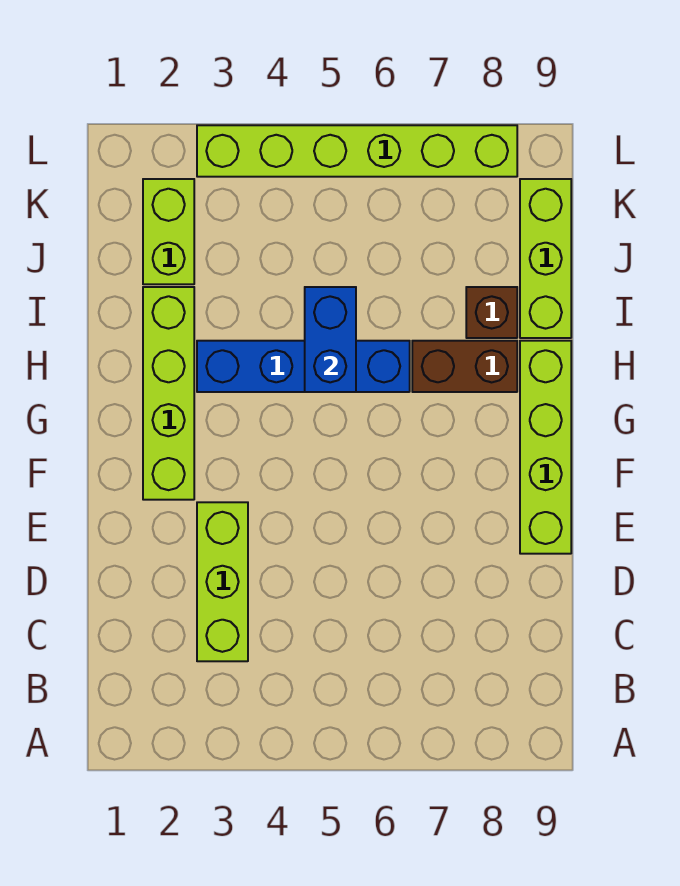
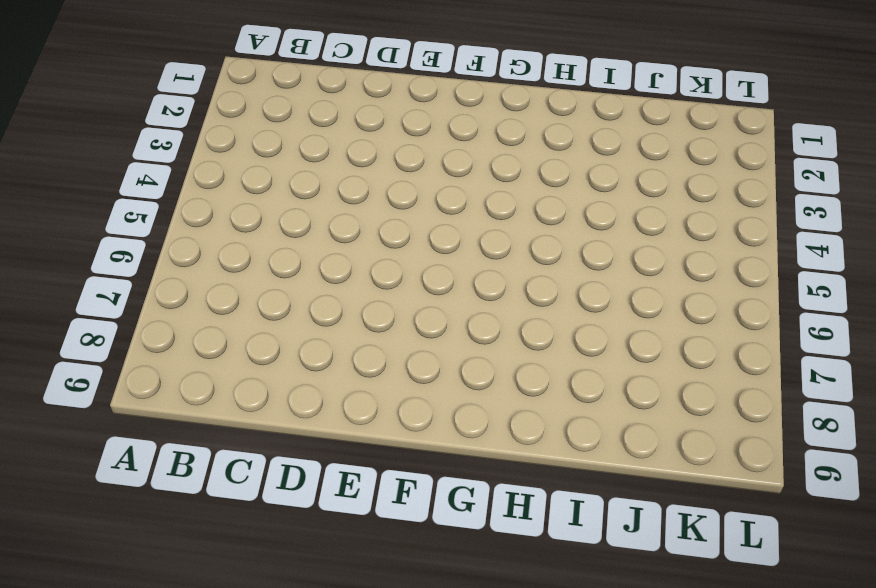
none -> lime 1x3 brick [197,502,248,661]
none -> lime 1x4 brick [520,341,571,554]

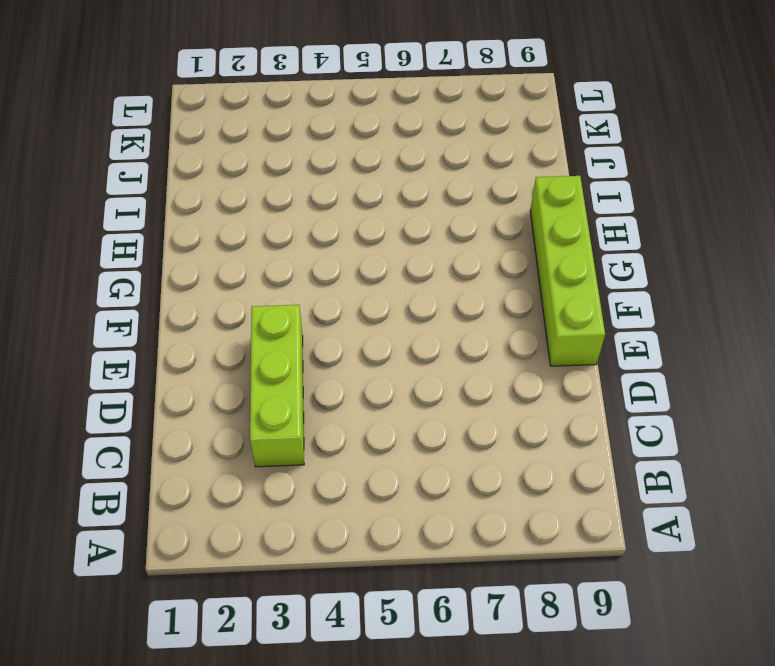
none -> lime 1x4 brick [143,287,194,500]
none -> blue 1x4 brick [197,341,410,392]

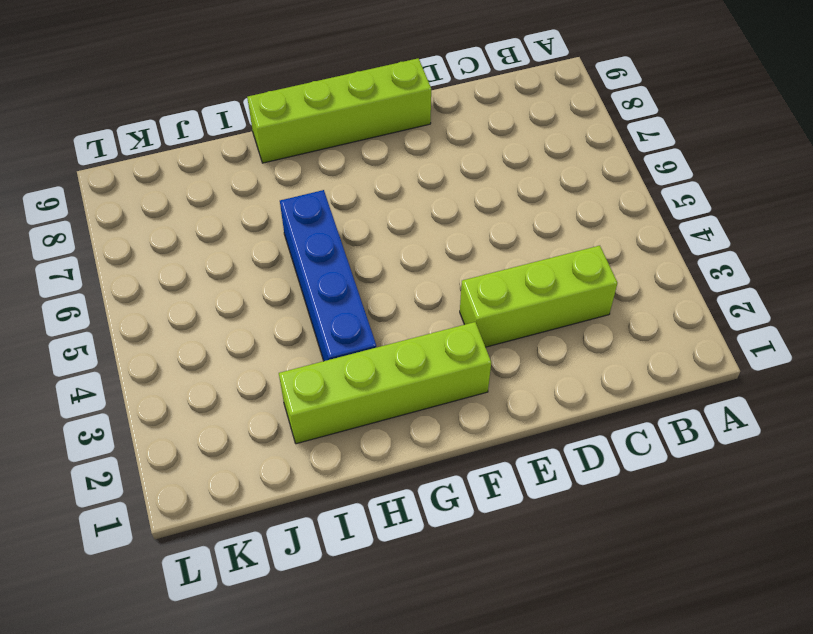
none -> brown 1x2 brick [412,341,517,392]
none -> brown 1x1 brick [466,287,517,338]

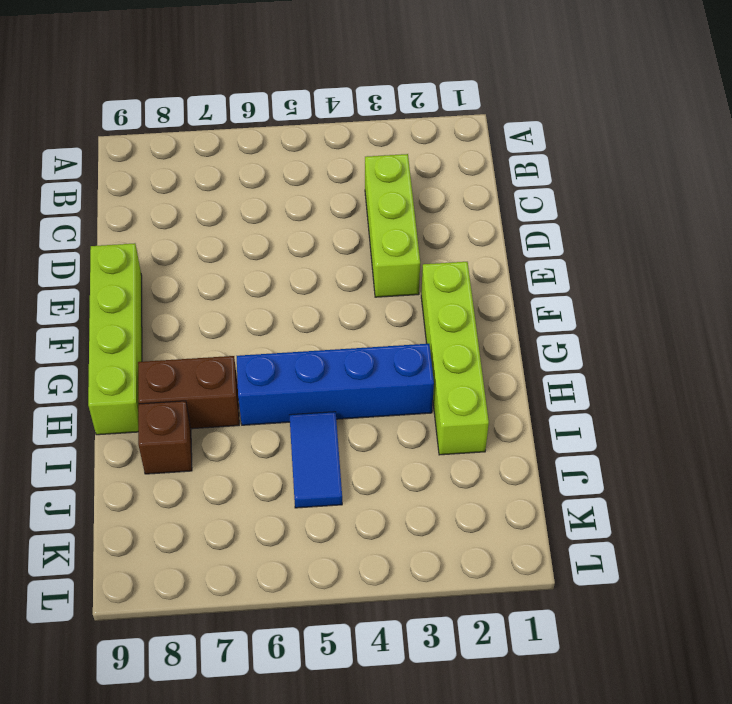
blue 1x2 tile [289,412,342,508] -> none
none -> lime 1x3 brick [520,179,571,338]
none -> lime 1x2 brick [143,179,194,284]

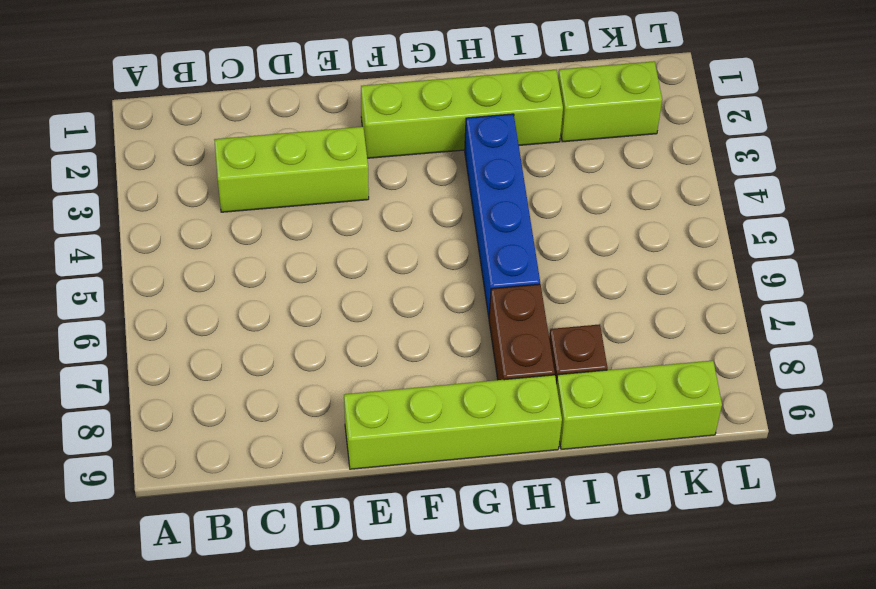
none -> lime 1x6 brick [197,125,517,177]
none -> blue 1x2 brick [305,287,356,392]

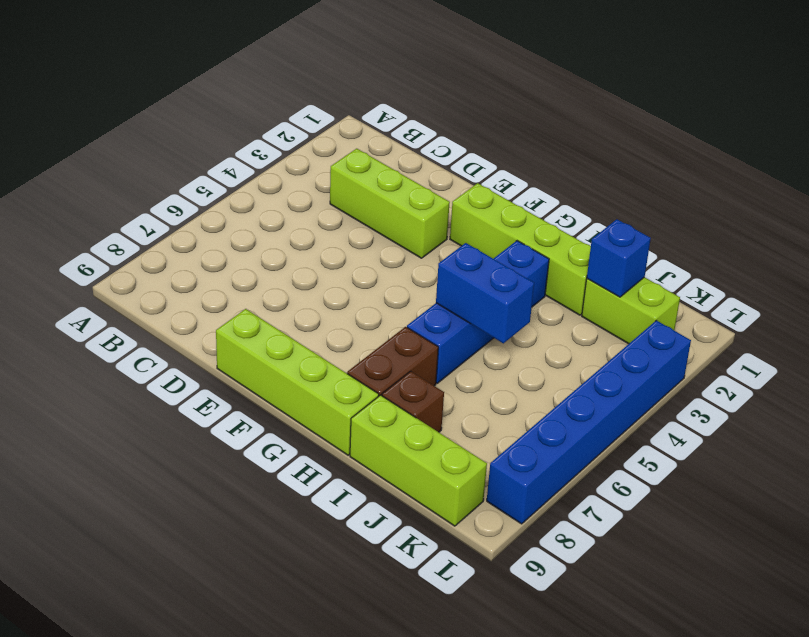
blue 1x1 brick [587,219,651,297] -> none
blue 1x6 brick [487,320,691,524] -> lime 1x6 brick [197,125,517,177]

